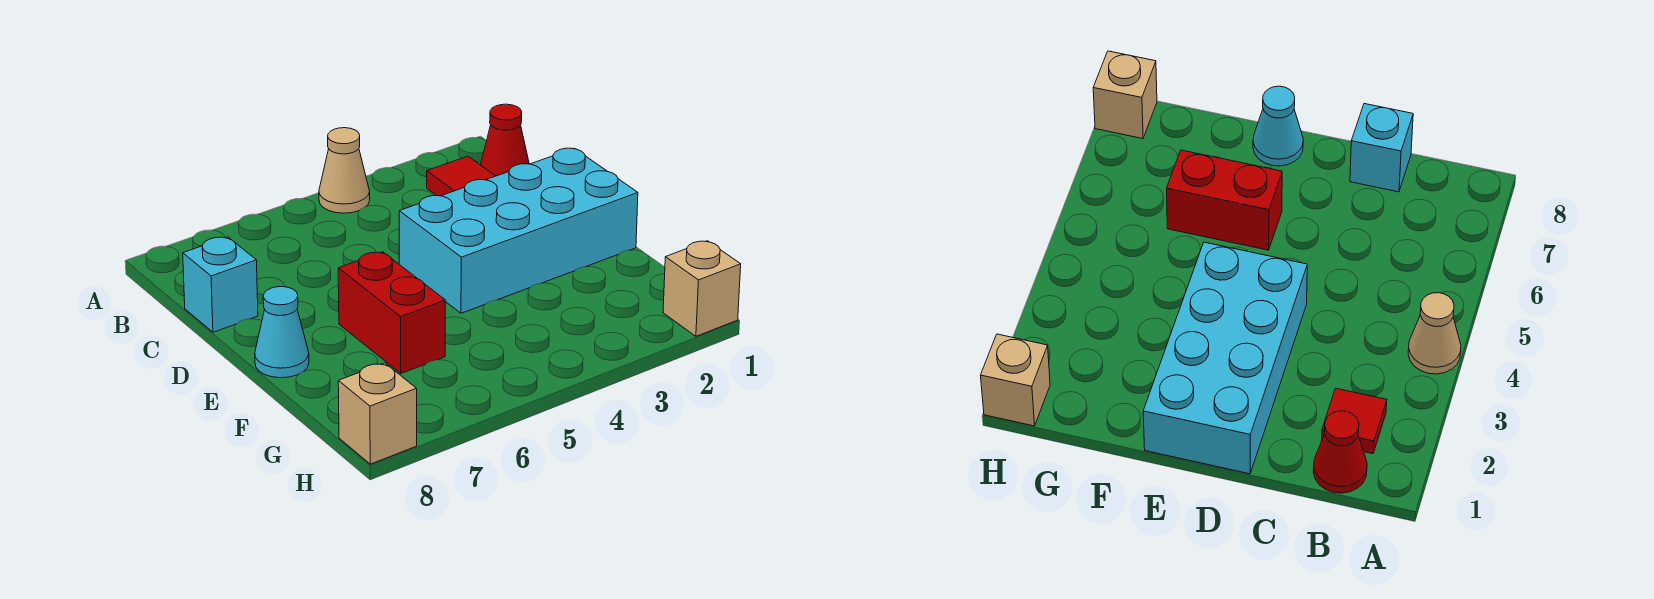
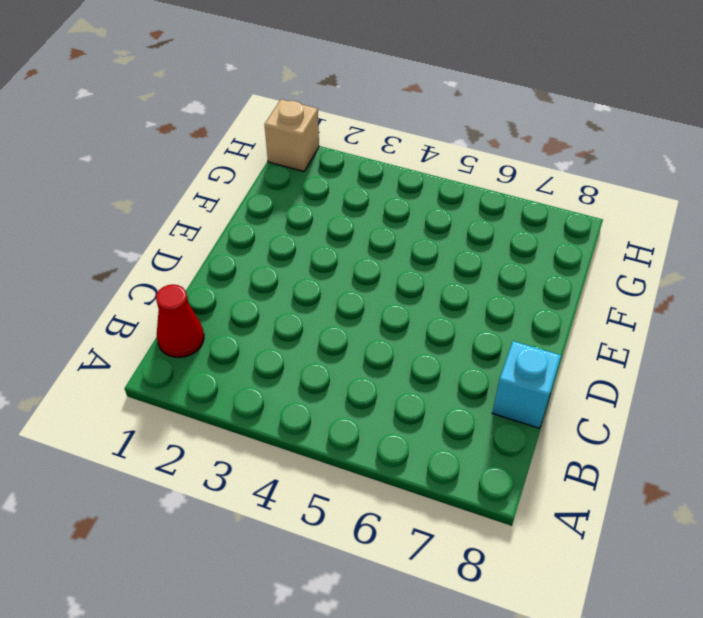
none -> tan 1x1 cone [319,128,370,213]
none -> red 1x1 tile [427,156,495,196]

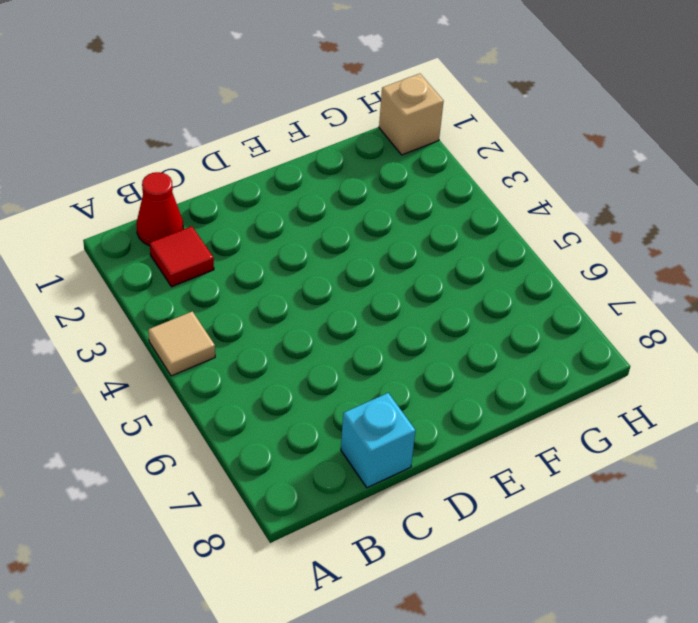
tan 1x1 tile [148,311,215,376] -> tan 1x1 cone [319,128,370,213]
none -> cyan 2x4 brick [399,148,638,313]
none -> red 1x2 brick [338,252,445,373]

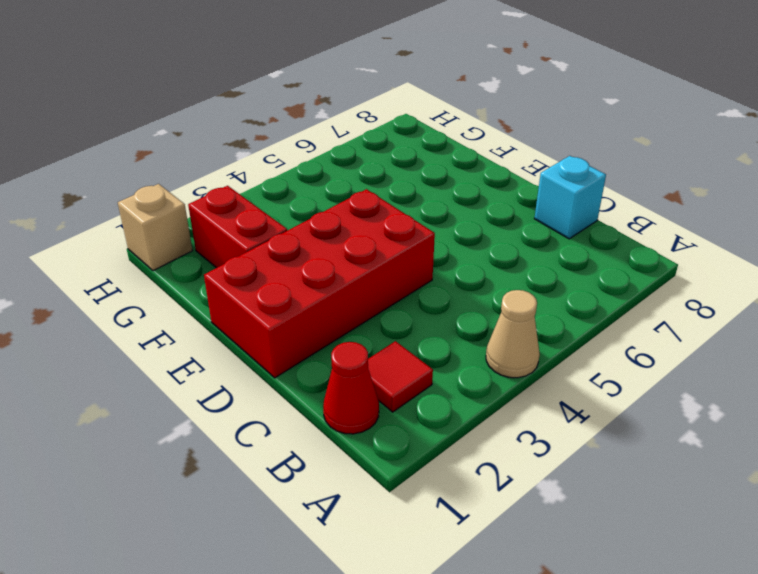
red 2x4 brick [204,189,435,378] -> cyan 2x4 brick [399,148,638,313]
red 1x2 brick [188,186,287,268] -> red 1x2 brick moved to [338,252,445,373]
none -> cyan 1x1 cone [255,287,309,378]
none -> tan 1x1 brick [338,363,417,464]

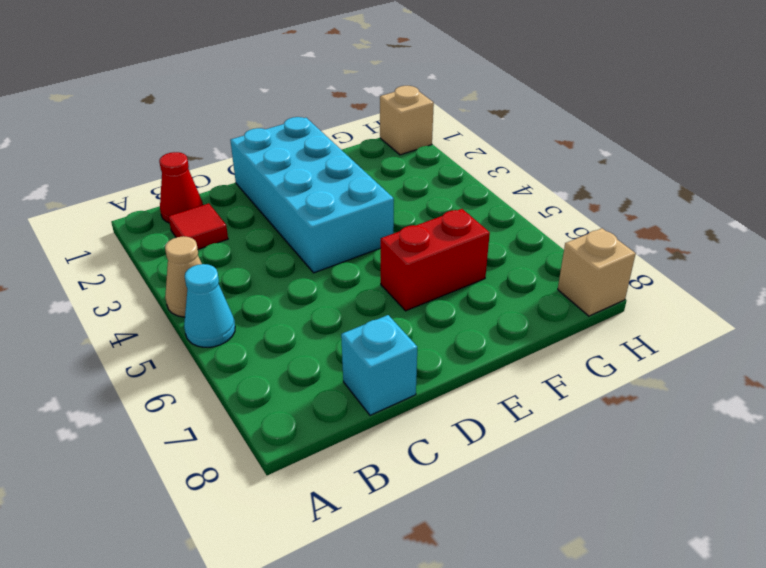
cyan 1x1 cone [184,264,235,347] -> cyan 1x1 cone moved to [255,287,309,378]

